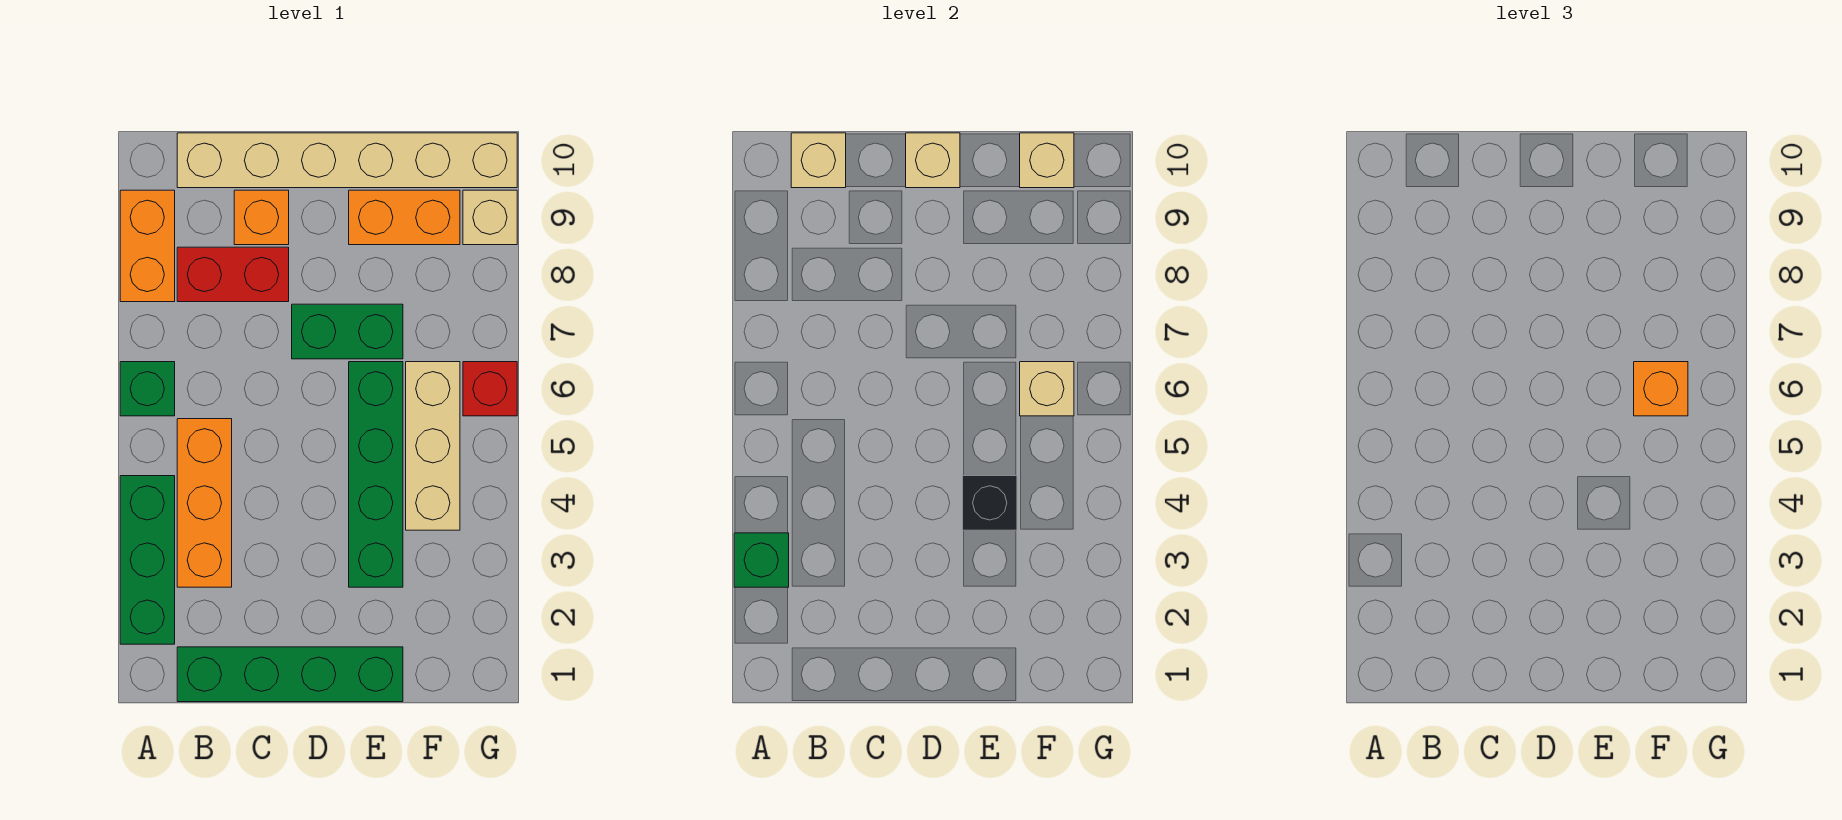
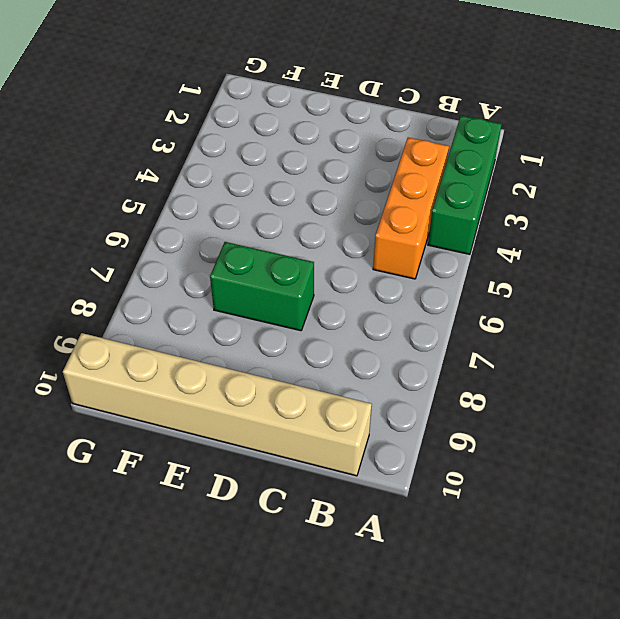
none -> green 1x1 brick [120,362,175,416]
none -> orange 1x2 brick [120,190,175,302]
none -> green 1x4 brick [177,647,403,702]

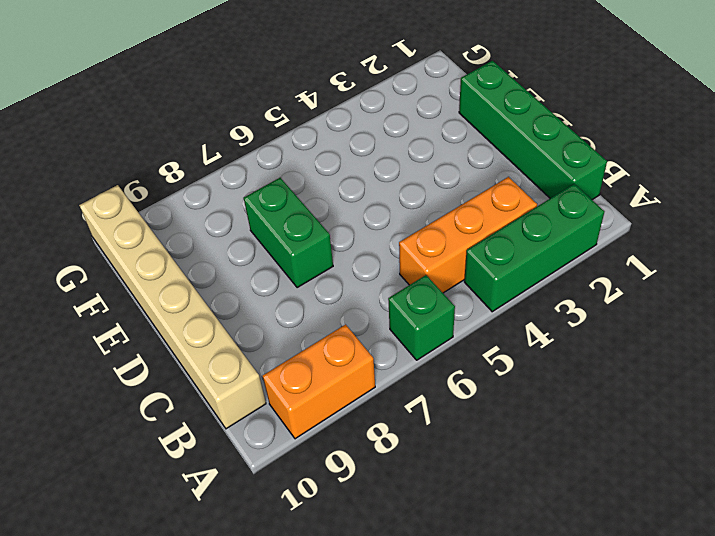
none -> red 1x2 brick [177,247,289,302]
none -> orange 1x1 brick [234,190,289,245]
none -> green 1x4 brick [349,362,403,587]

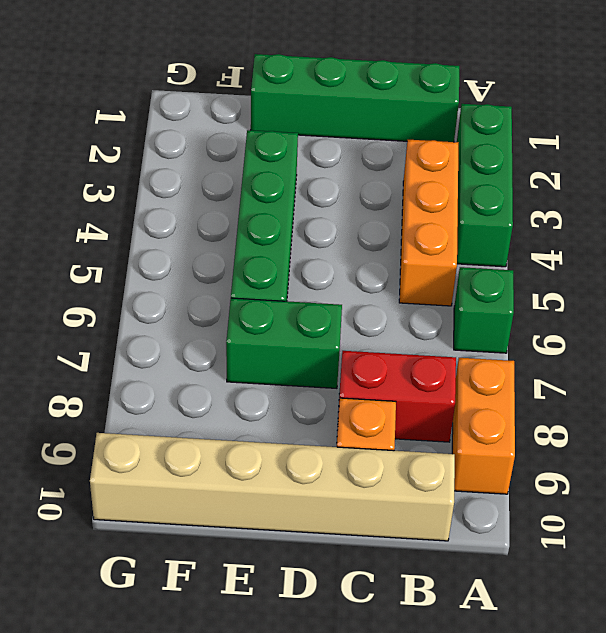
none -> orange 1x2 brick [349,190,460,245]
none -> tan 1x3 brick [406,362,460,530]
none -> red 1x1 brick [463,362,517,416]

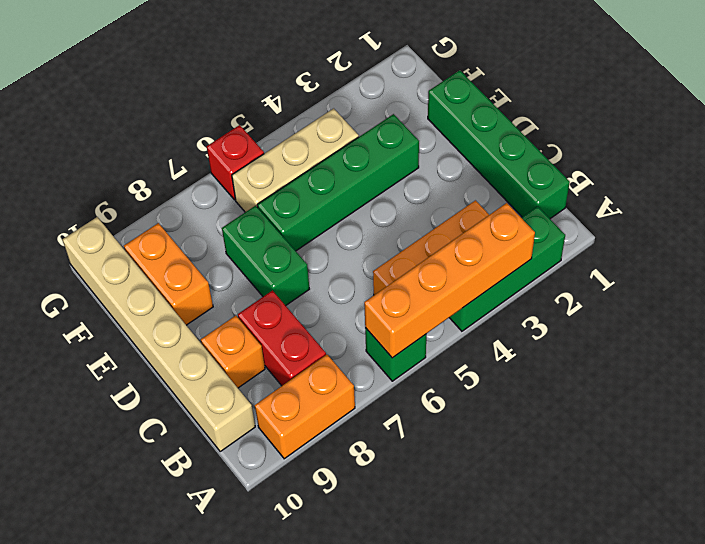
orange 1x4 brick [364,203,535,358] -> green 1x1 brick [734,533,789,587]
none -> tan 1x1 brick [463,190,517,245]
none -> tan 1x1 brick [791,133,846,188]
none -> tan 1x1 brick [906,133,960,188]

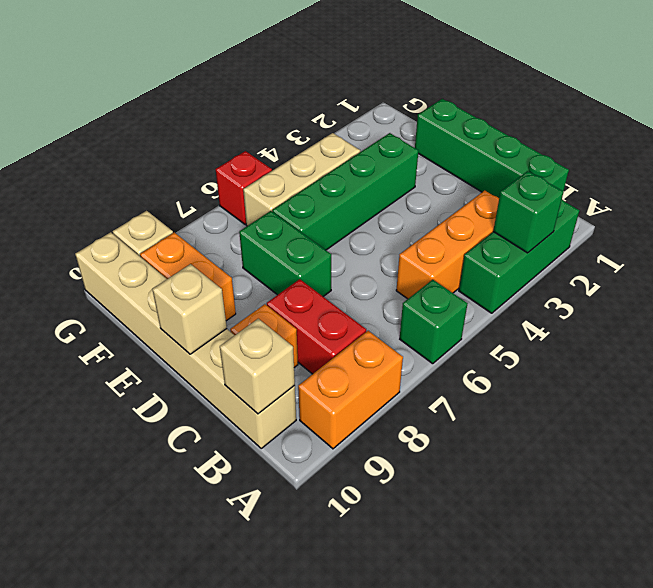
none -> black 1x1 brick [963,476,1017,530]
none -> tan 1x1 brick [1020,362,1074,416]
none -> tan 1x1 brick [1020,133,1074,188]

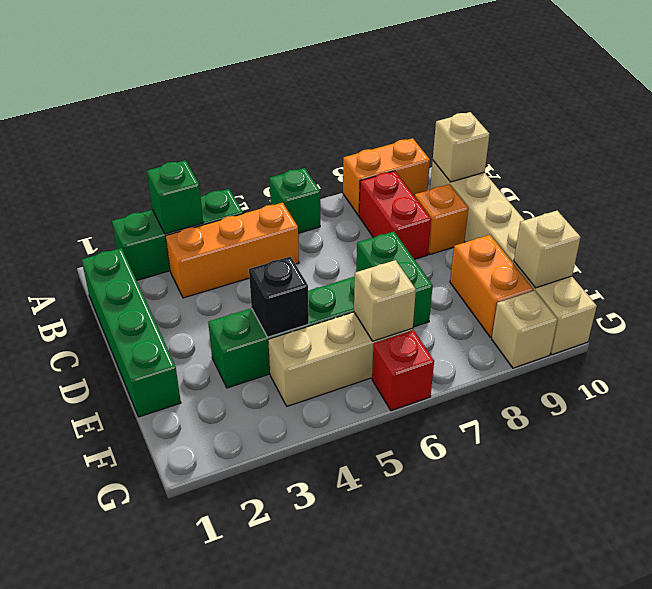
none -> tan 1x1 brick [906,133,960,188]
none -> orange 1x1 brick [1634,362,1688,416]

